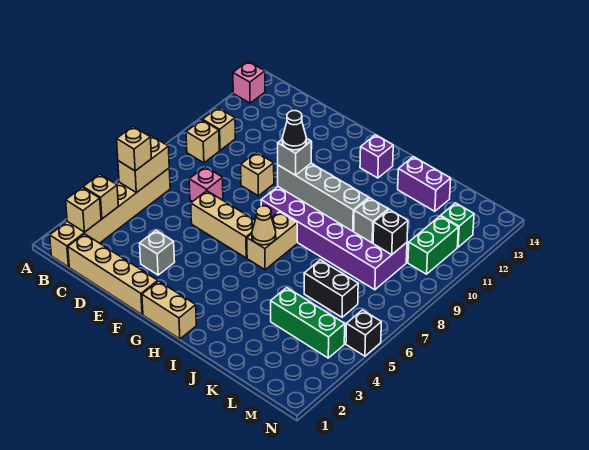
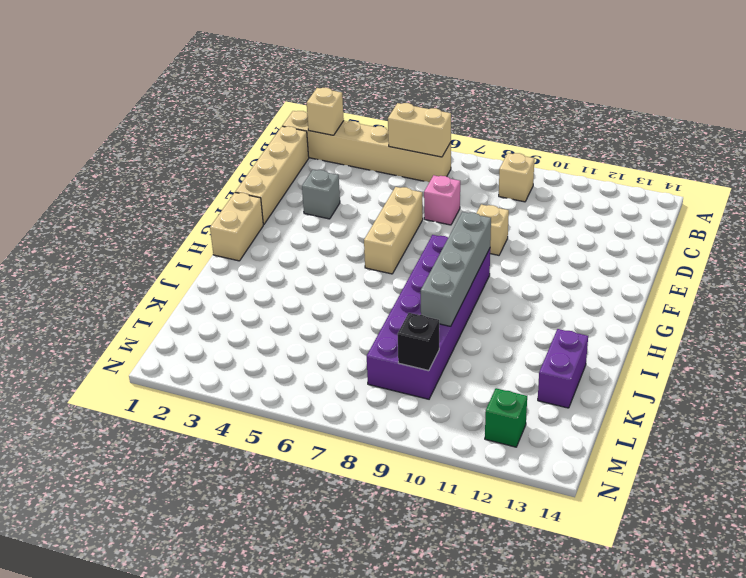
none -> pink 1x1 brick [233,61,265,103]
none -> tan 1x1 brick [203,108,235,150]
none -> tan 1x2 brick [247,212,297,270]

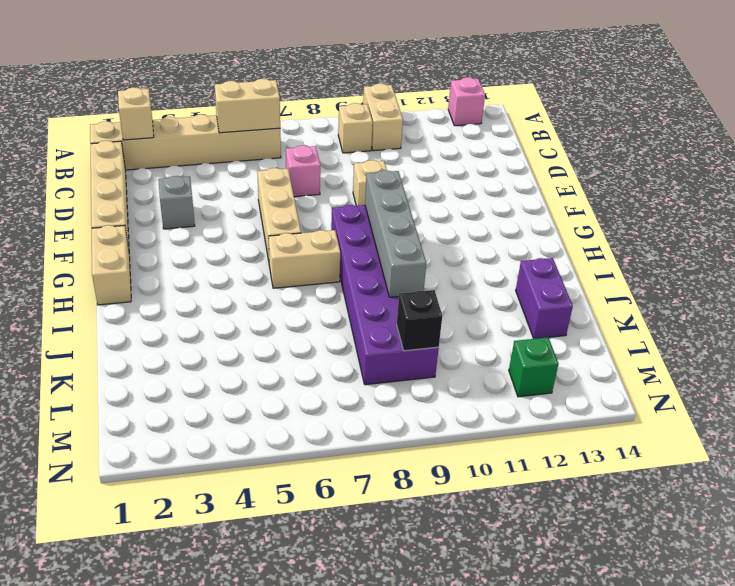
tan 1x2 brick [363,83,403,151] -> tan 1x1 brick [203,108,235,150]
none -> purple 1x1 brick [360,135,393,178]
none -> green 1x3 brick [271,288,345,358]
none -> black 1x2 brick [304,260,358,317]

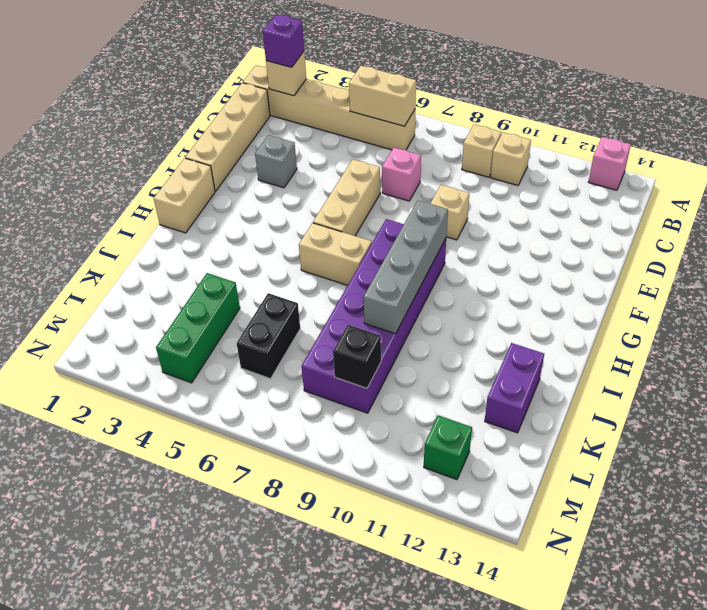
purple 1x1 brick [263,14,304,67] -> purple 1x1 brick moved to [360,135,393,178]
none -> green 1x2 brick [408,216,459,274]
none -> black 1x1 brick [346,310,381,356]
none -> tan 1x1 brick [83,174,118,219]

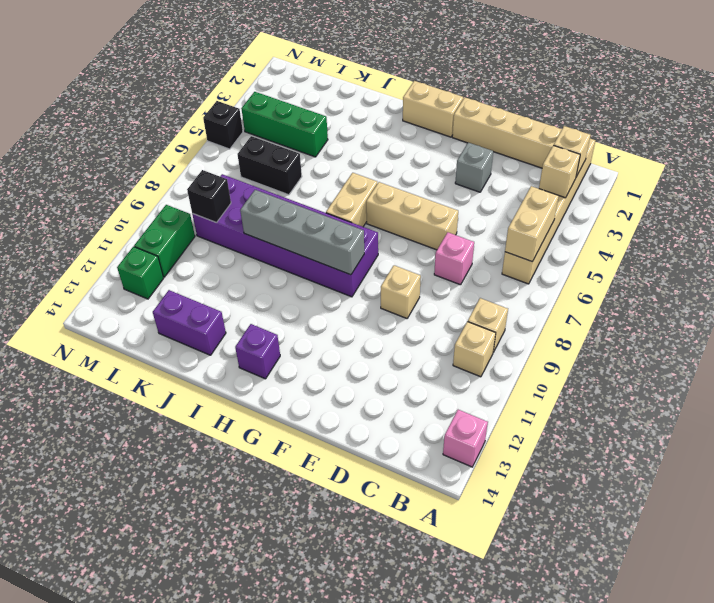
none -> tan 1x1 cone [252,206,276,245]
none -> grey 1x1 brick [354,198,388,243]
none -> tan 1x1 brick [117,127,151,171]

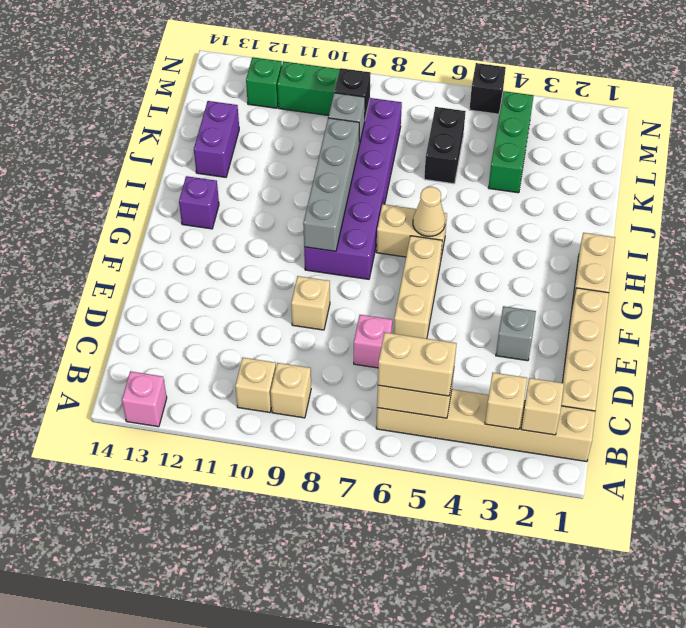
tan 1x2 brick [378,332,457,396] -> tan 1x1 brick [117,127,151,171]
none -> grey 1x1 brick [278,138,311,175]
none -> black 1x1 cone [282,111,306,150]

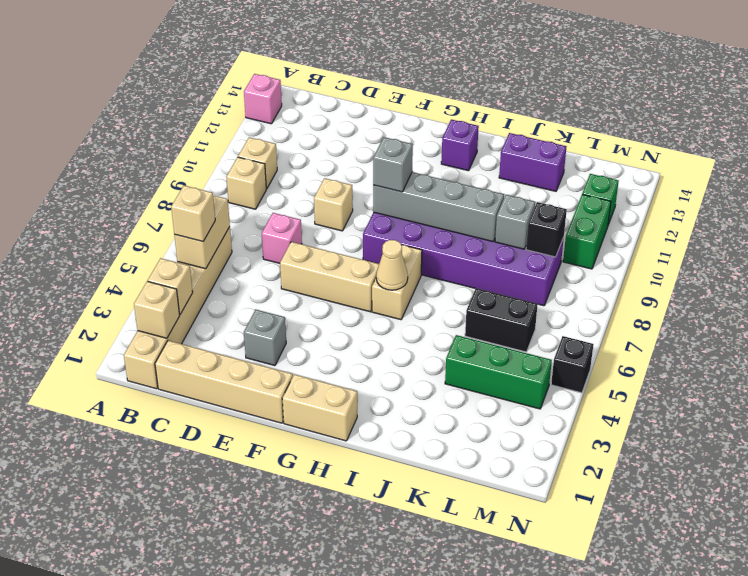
none -> black 1x1 cone [282,111,306,150]

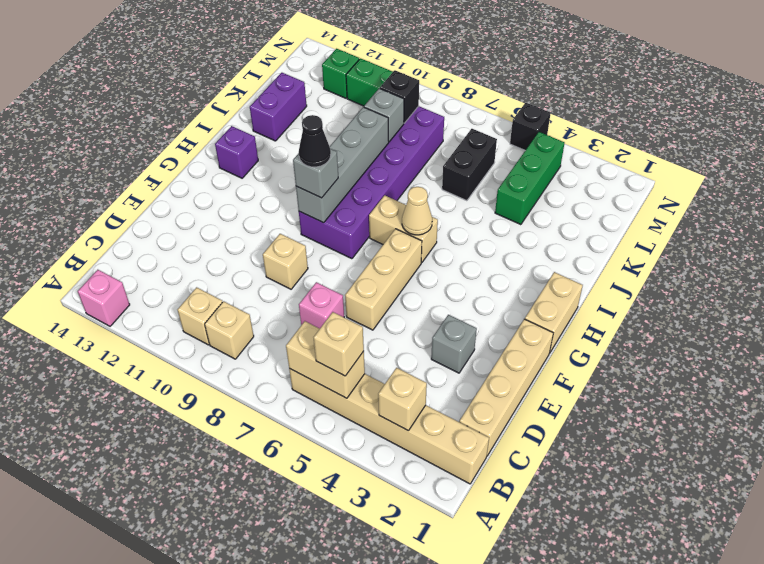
none -> tan 1x1 brick [66,187,101,232]

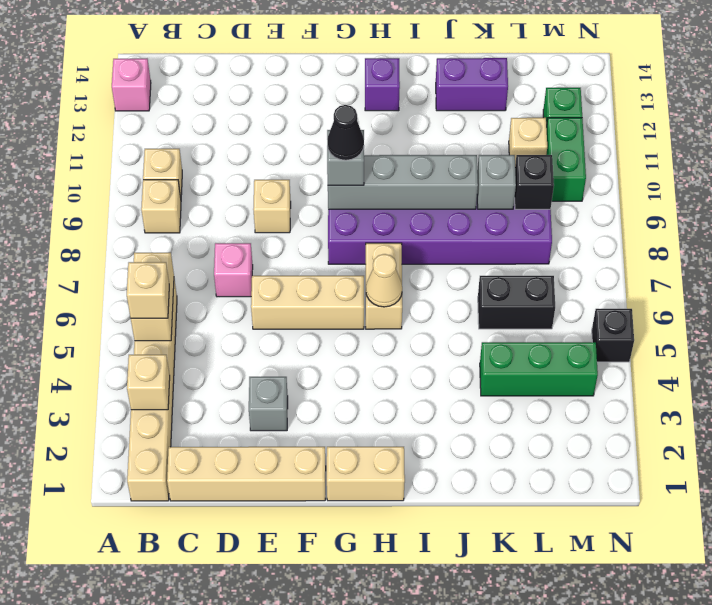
tan 1x1 brick [509,118,547,164] -> tan 1x1 brick moved to [66,187,101,232]

